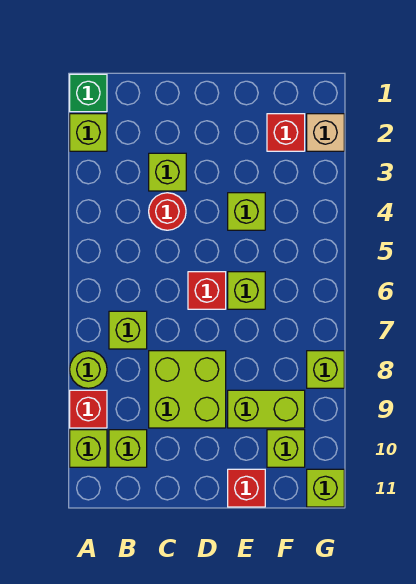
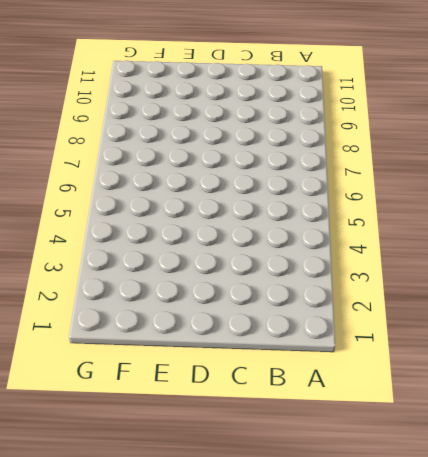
none -> green 1x1 brick [70,74,107,112]
none -> lime 1x1 brick [70,114,107,151]
none -> lime 1x1 round brick [70,351,107,388]

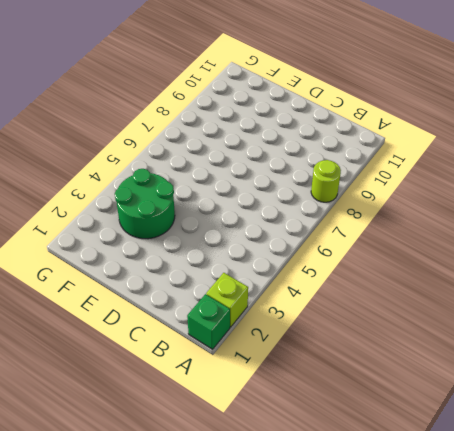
green 2x2 round brick [115,169,175,239] -> lime 1x1 brick [228,193,265,230]
none -> red 1x1 brick [70,390,107,428]
none -> lime 1x1 brick [70,430,107,467]
none -> lime 1x1 brick [109,311,147,349]

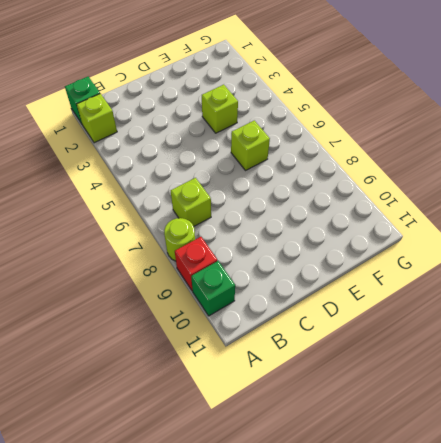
green 1x1 brick [191,261,235,316] -> lime 1x1 brick [70,430,107,467]
none -> lime 1x1 brick [109,430,147,467]
none -> lime 1x1 brick [149,153,186,191]
none -> red 1x1 round brick [149,193,186,230]

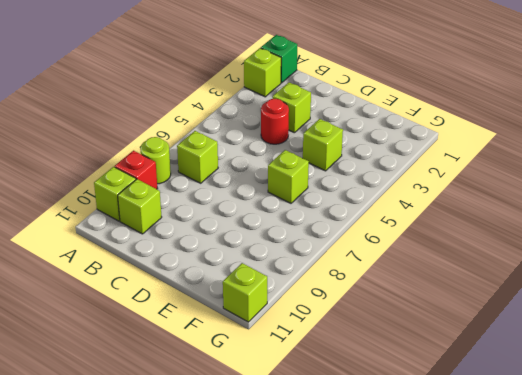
none -> lime 2x2 brick [149,351,226,428]
none -> red 1x1 brick [188,272,226,309]
none -> lime 1x2 brick [228,390,305,428]

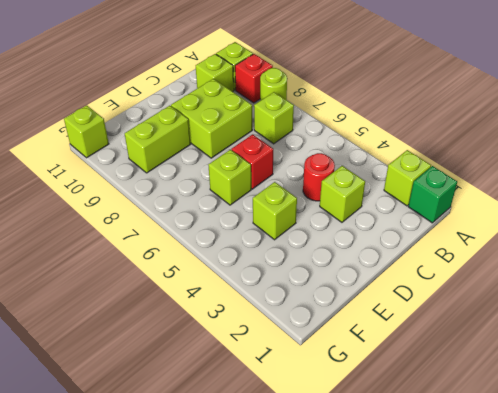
none -> red 1x1 brick [228,469,265,507]
none -> red 1x1 brick [267,114,305,151]
none -> lime 1x1 brick [267,430,305,467]

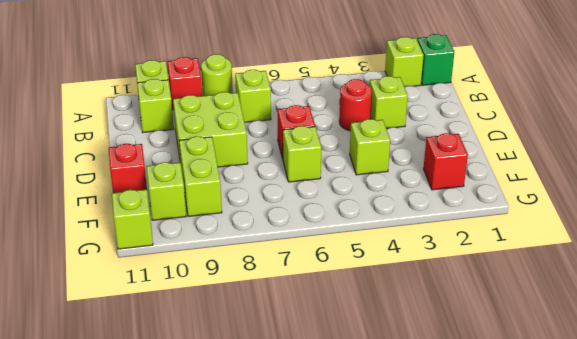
none -> tan 1x1 brick [307,114,344,151]
none -> lime 1x1 brick [307,351,344,388]

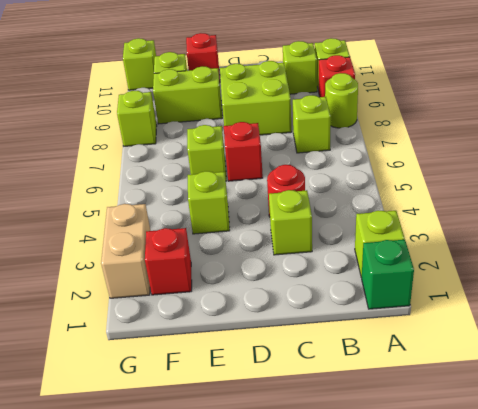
tan 1x2 brick [101,204,150,298] -> tan 1x1 brick [307,114,344,151]

